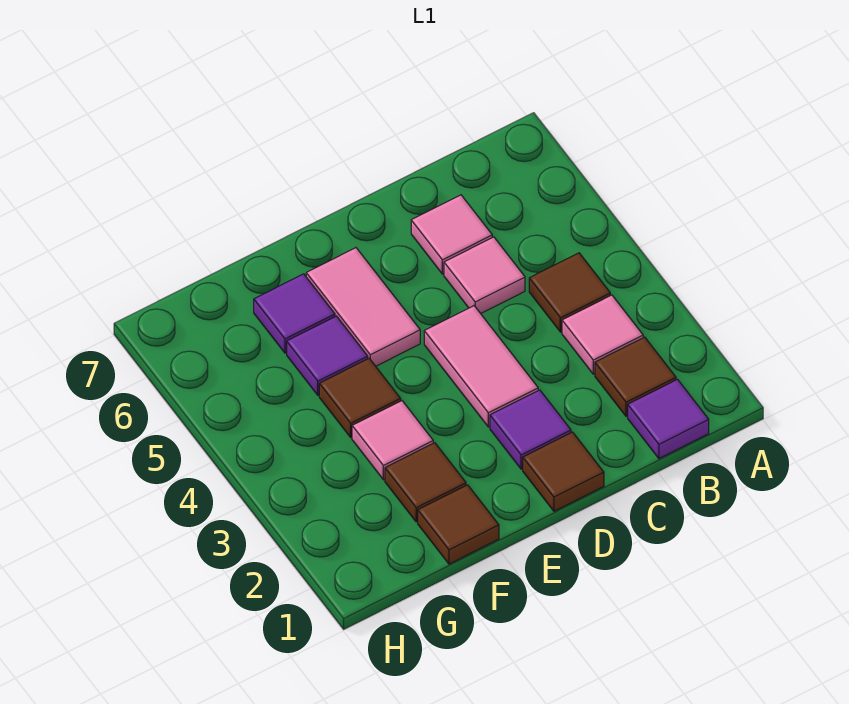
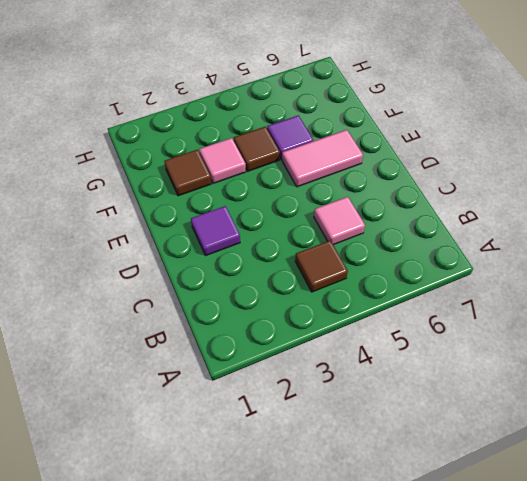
none -> purple 1x1 tile [628,379,709,458]
none -> brown 1x1 tile [595,337,676,416]
none -> pink 1x1 tile [562,295,643,374]

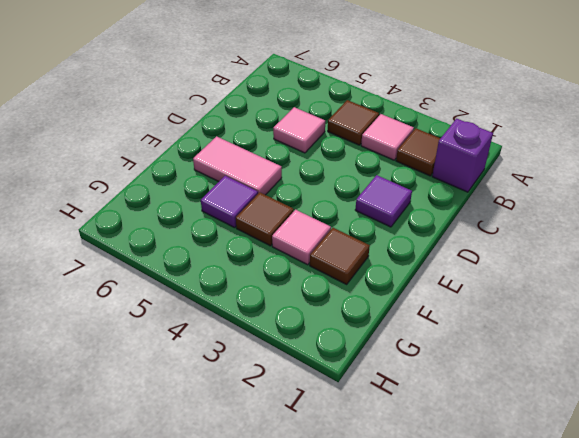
purple 1x1 brick [432,119,493,192] -> purple 1x1 tile [628,379,709,458]
none -> pink 1x1 tile [411,195,492,274]
none -> brown 1x1 tile [523,432,604,511]
none -> pink 1x2 tile [424,306,538,427]

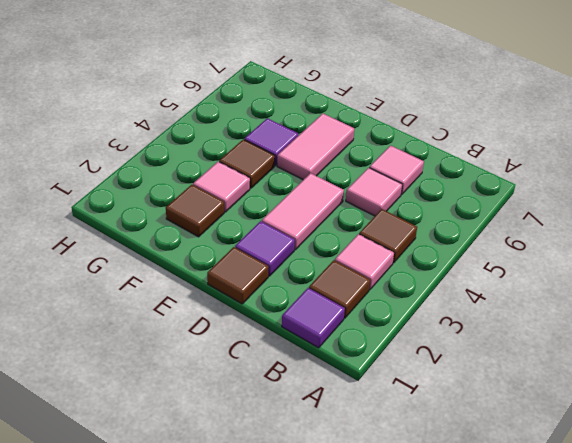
none -> brown 1x1 tile [418,485,499,564]
none -> purple 1x1 tile [254,274,335,353]

